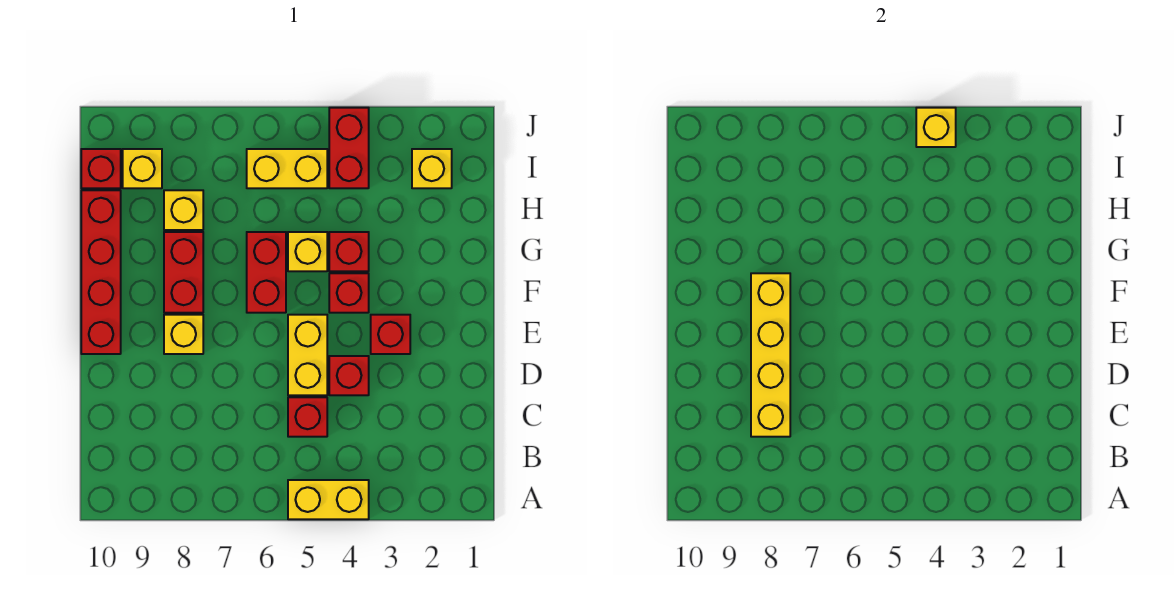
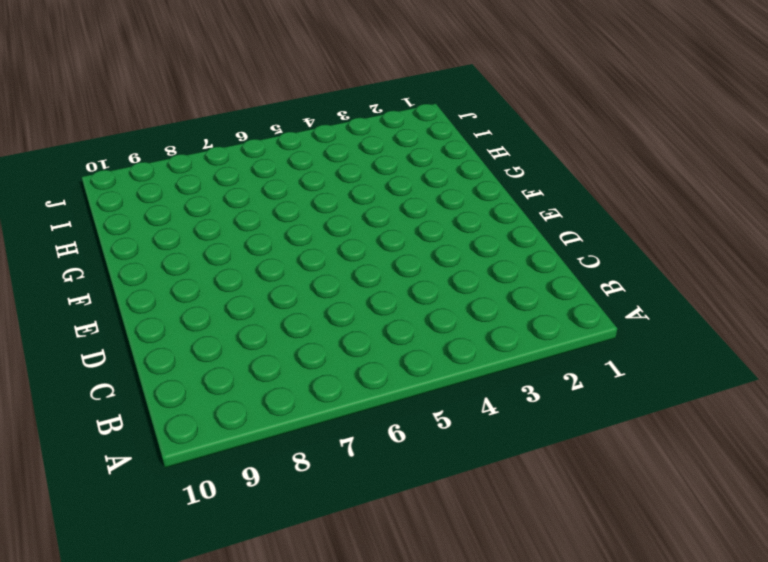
none -> yellow 1x2 brick [288,480,369,519]
none -> red 1x1 brick [288,397,327,437]
none -> red 1x1 brick [329,356,369,395]

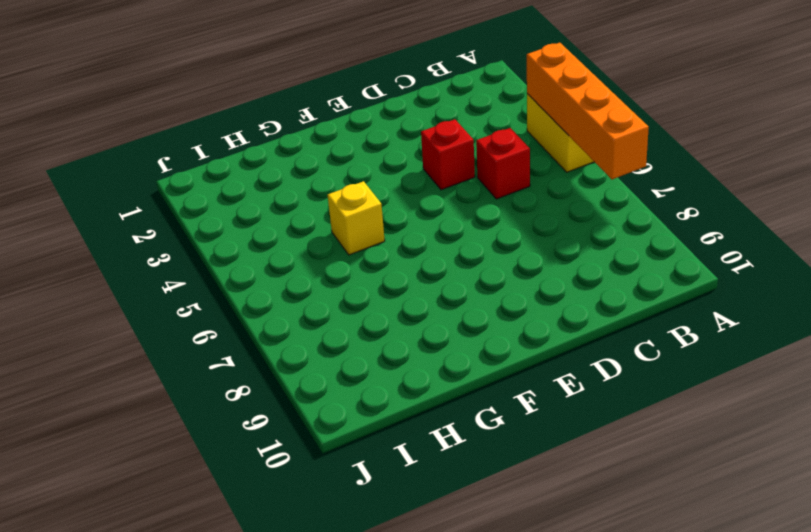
orange 1x4 brick [527,43,649,179] -> none
none -> yellow 1x2 brick [288,315,327,395]
none -> red 1x1 brick [371,315,410,354]
none -> yellow 1x1 brick [164,315,203,354]

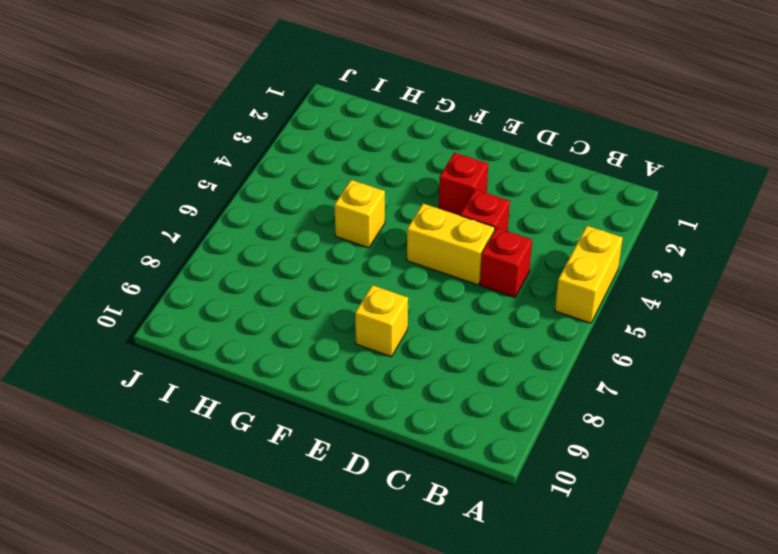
none -> red 1x4 brick [81,190,121,354]
none -> red 1x1 brick [329,273,369,313]
none -> red 1x2 brick [247,232,286,313]

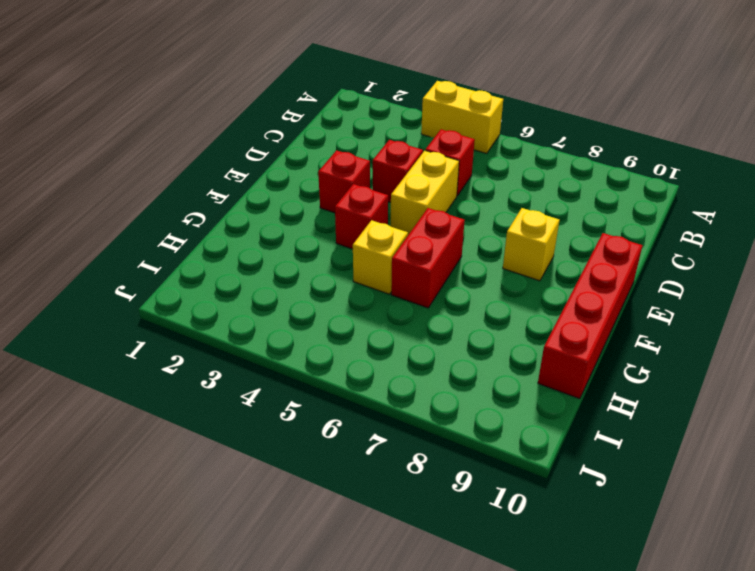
none -> red 1x2 brick [164,232,203,313]
none -> red 1x1 brick [329,232,369,271]
none -> yellow 1x1 brick [164,190,203,230]

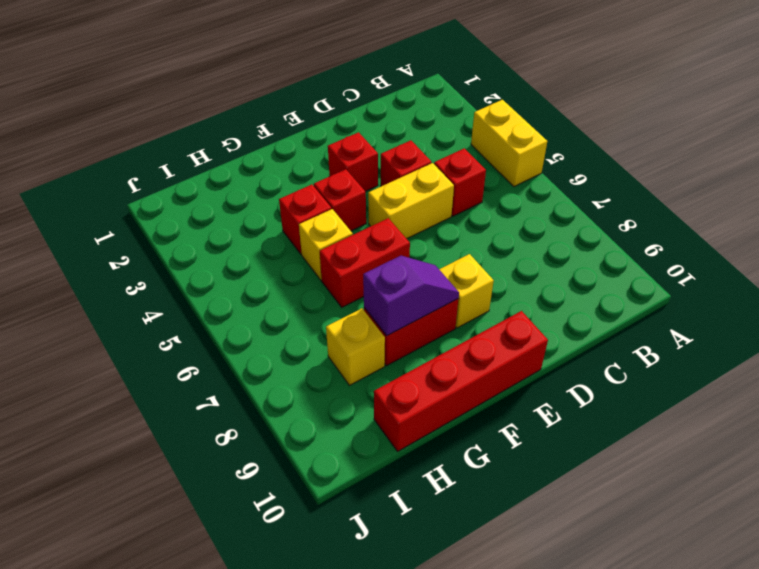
purple 1x2 slope [363,256,459,336] -> yellow 1x4 brick [751,273,790,437]
none -> yellow 1x1 brick [412,149,452,188]
none -> red 1x2 brick [329,108,369,188]
none -> yellow 1x2 brick [247,149,327,188]

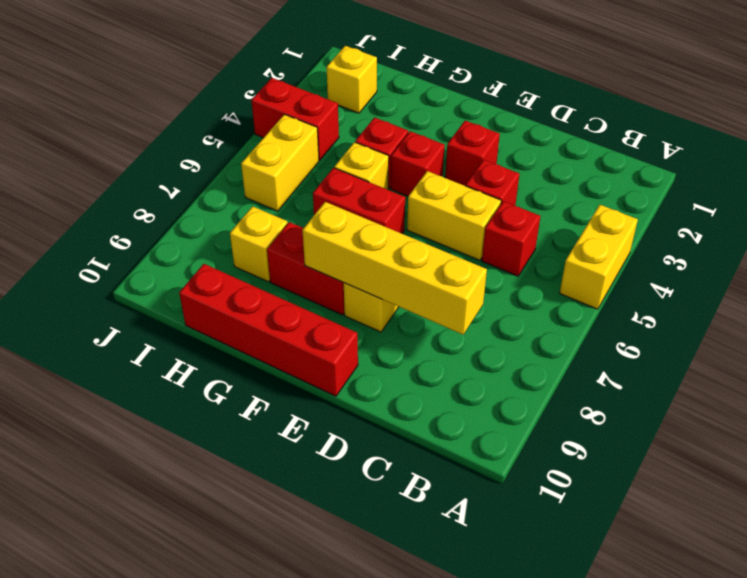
none -> yellow 1x1 brick [123,149,162,188]
none -> red 1x1 brick [81,149,121,188]
none -> yellow 1x1 brick [916,108,956,147]

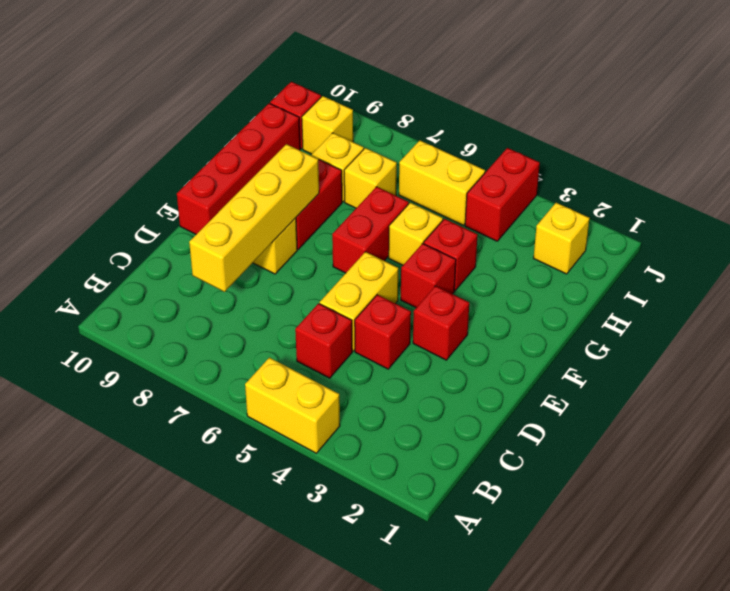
yellow 1x1 brick [344,148,397,208] -> yellow 1x1 brick moved to [916,108,956,147]

